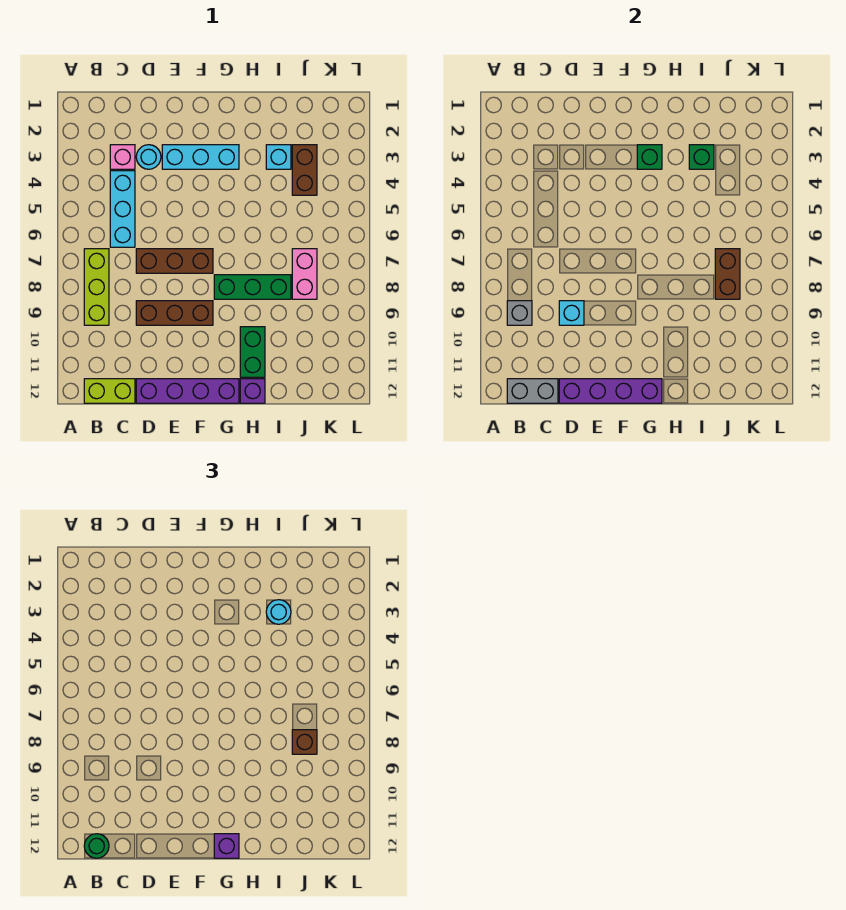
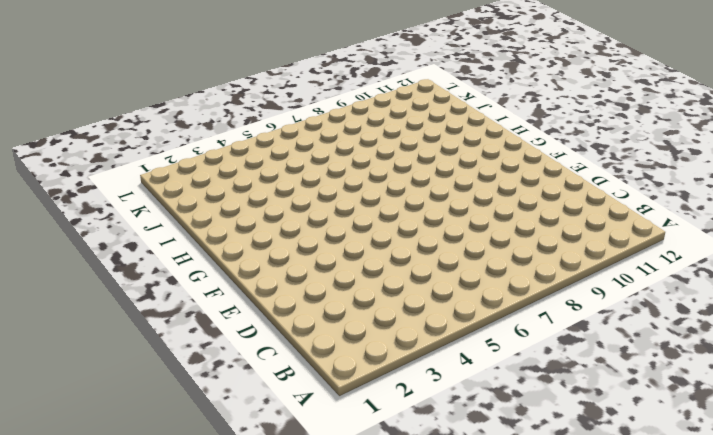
none -> lime 1x3 brick [84,249,109,325]
none -> lime 1x2 brick [84,379,135,403]
none -> pink 1x1 brick [110,145,135,169]

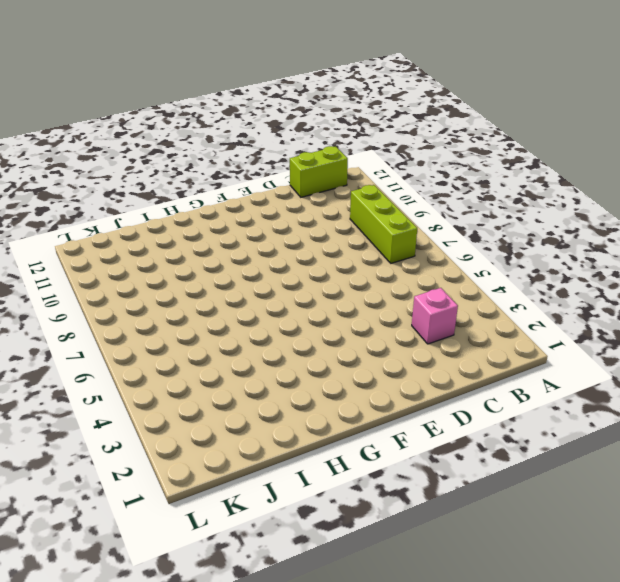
none -> cyan 1x3 brick [110,171,135,247]
none -> cyan 1x1 round brick [136,145,161,169]
none -> brown 1x3 brick [136,249,213,273]

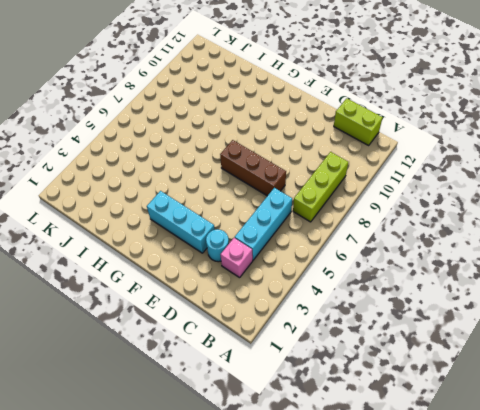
none -> brown 1x3 brick [136,301,213,325]
none -> purple 1x4 brick [136,379,239,403]
none -> green 1x3 brick [214,275,291,299]

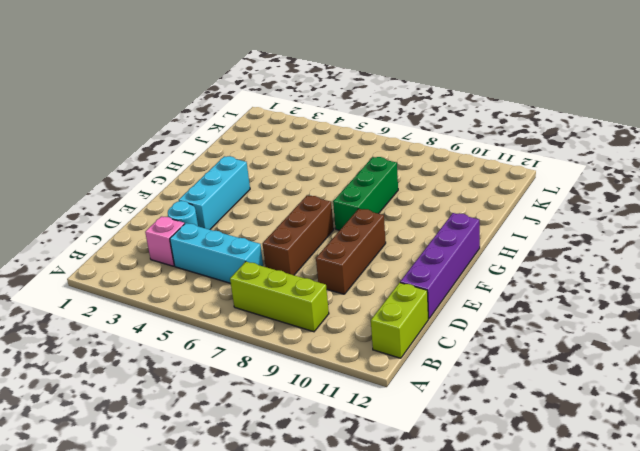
none -> green 1x2 brick [240,327,265,377]
none -> purple 1x1 brick [240,379,265,403]
none -> cyan 1x1 brick [266,145,291,169]

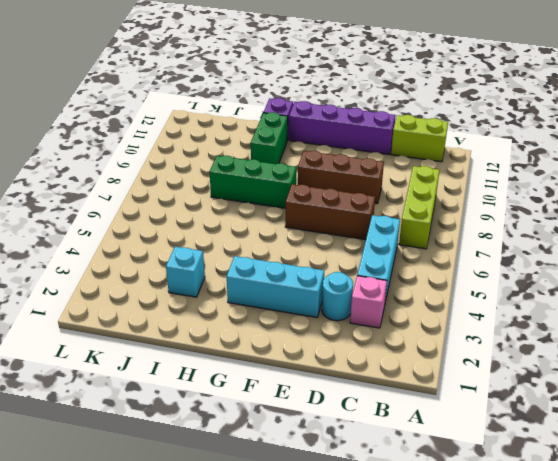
none -> brown 1x2 brick [292,145,317,195]
none -> pink 1x2 brick [292,249,317,299]
none -> grey 1x1 brick [507,301,532,325]

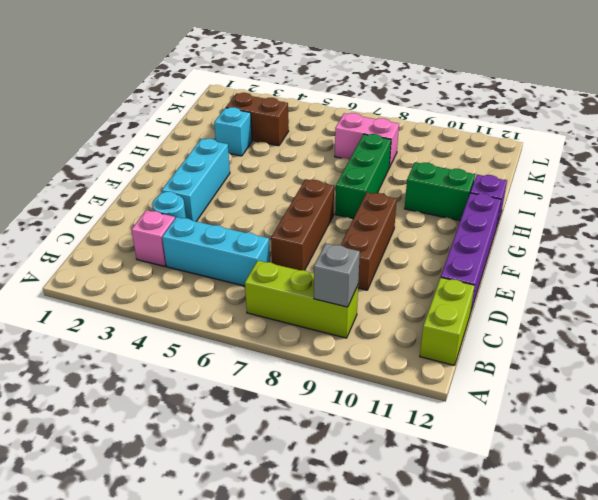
none -> grey 1x2 brick [507,379,558,403]
none -> cyan 1x1 brick [559,301,584,325]
none -> purple 1x4 brick [559,379,662,403]

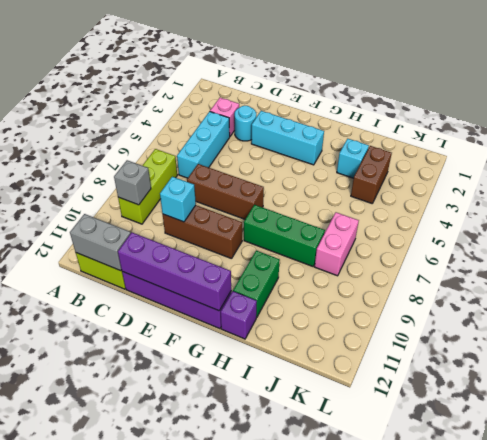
none -> green 1x1 brick [637,145,662,169]
none -> green 1x1 brick [689,145,714,169]
none -> brown 1x2 brick [715,249,740,299]

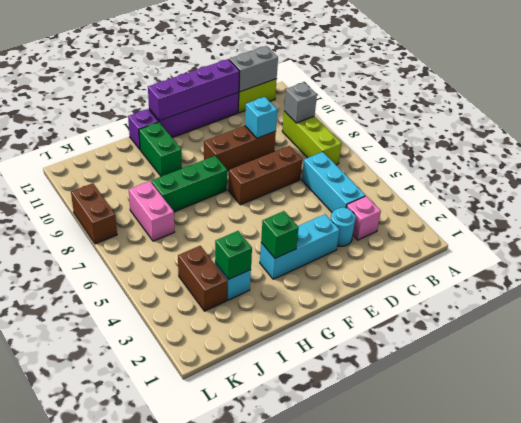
brown 1x2 brick [71,183,117,244] -> brown 1x2 brick moved to [715,249,740,299]
none -> green 1x1 round brick [84,834,109,858]
none -> purple 1x1 brick [214,834,239,858]
none -> cyan 1x1 round brick [266,600,291,624]

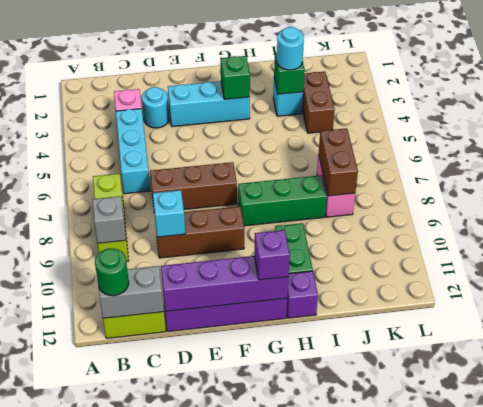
none -> brown 1x1 brick [292,730,317,754]

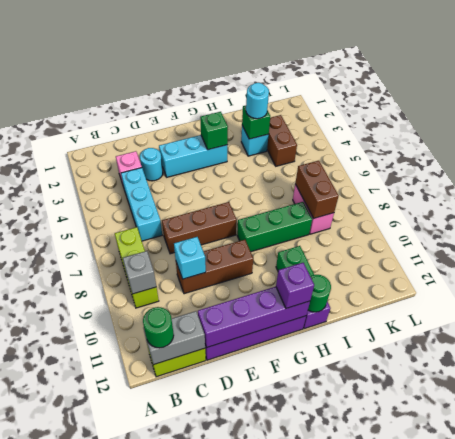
green 1x1 round brick [308,275,331,312] -> none
none -> brown 1x1 brick [292,730,317,754]

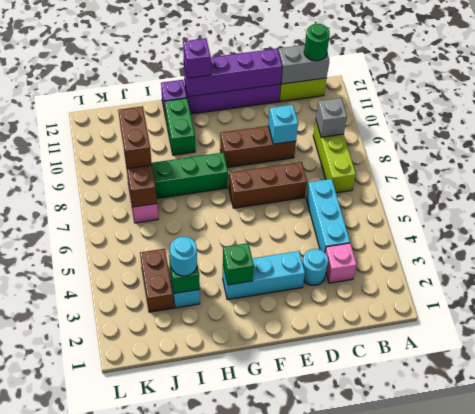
brown 1x2 brick [118,106,152,169] -> brown 1x1 brick [292,730,317,754]

